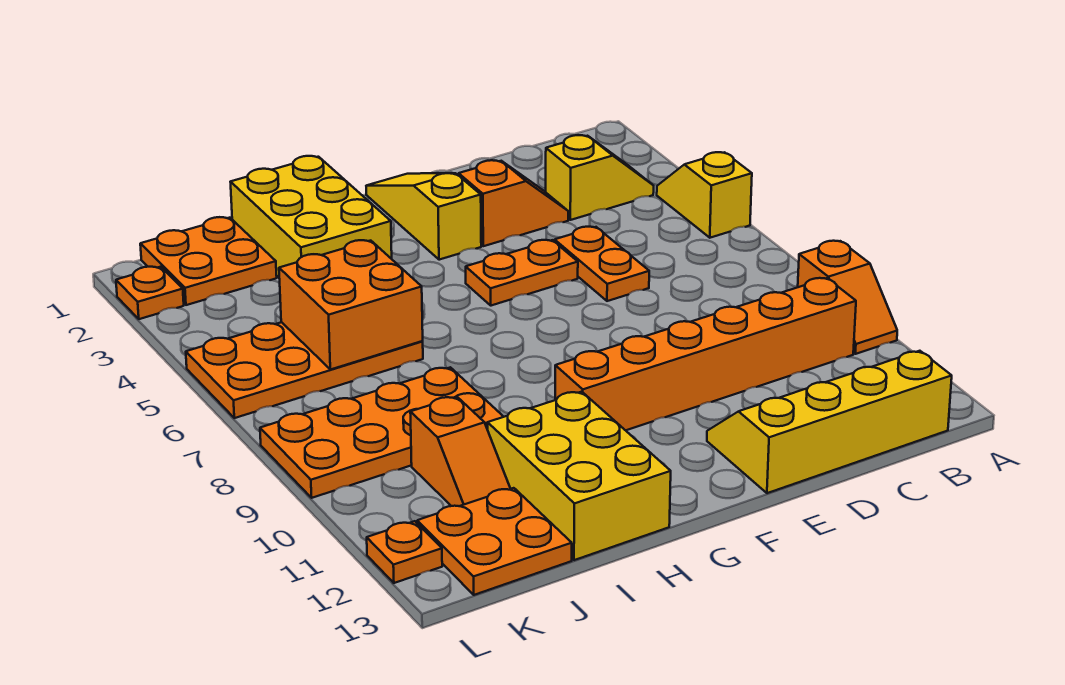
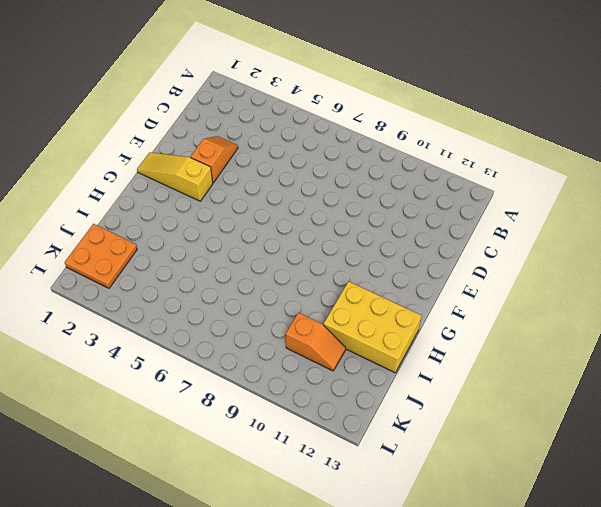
none -> yellow 1x2 slope [657,152,752,238]
none -> orange 1x2 slope [798,241,897,354]
none -> yellow 1x2 slope [546,135,654,220]

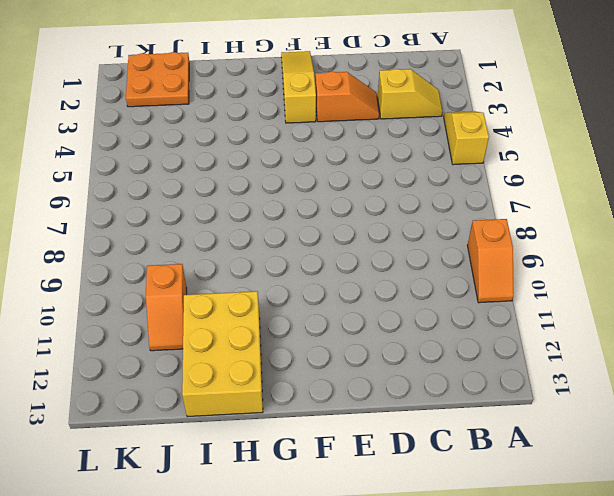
none -> orange 1x6 brick [555,278,856,430]
none -> yellow 2x4 slope [707,351,952,493]
none -> orange 1x2 plate [555,227,649,301]

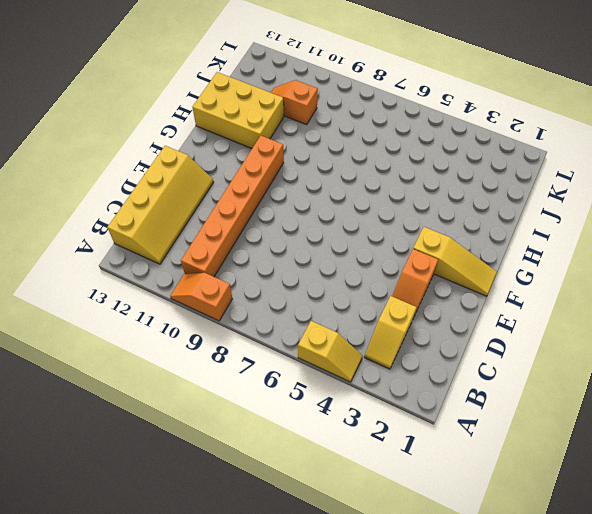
none -> orange 1x2 plate [555,227,649,301]
none -> orange 1x2 plate [466,240,578,306]
none -> yellow 2x3 brick [231,156,392,277]

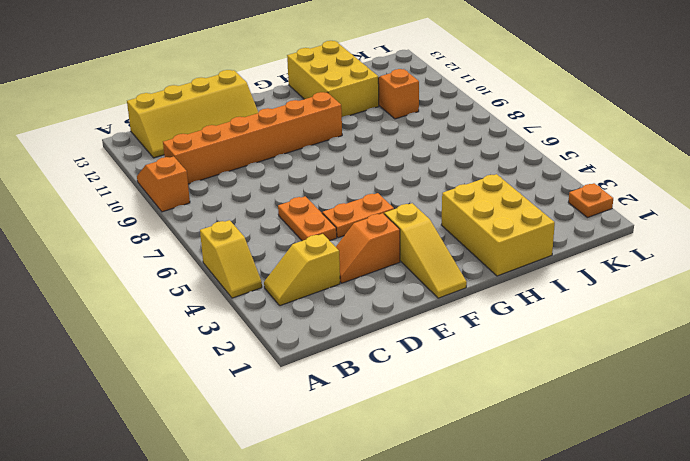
none -> orange 2x4 plate [186,322,423,418]
none -> orange 2x4 plate [260,367,504,498]
none -> orange 2x2 plate [140,217,277,305]

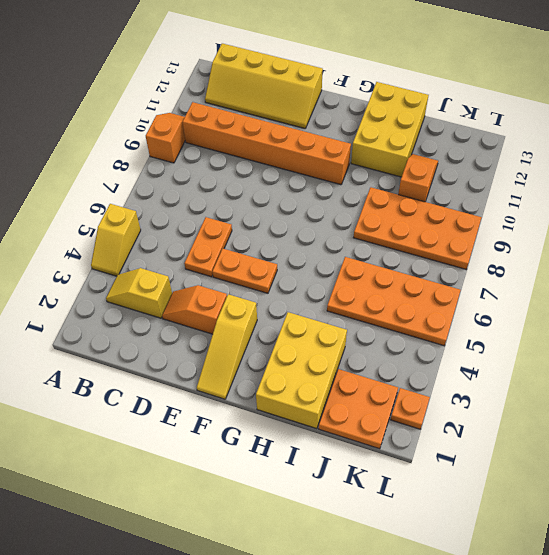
none -> orange 2x2 plate [417,488,572,595]
none -> orange 1x1 plate [367,521,442,583]
none -> orange 2x2 brick [279,240,423,370]

